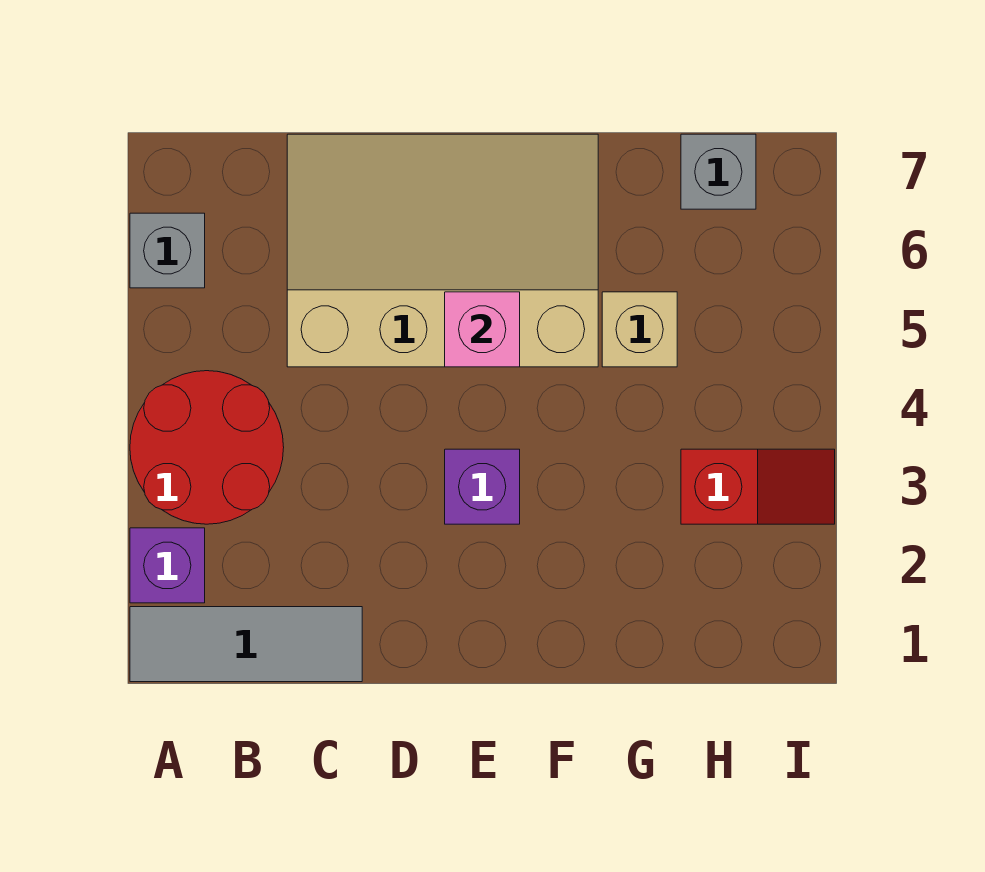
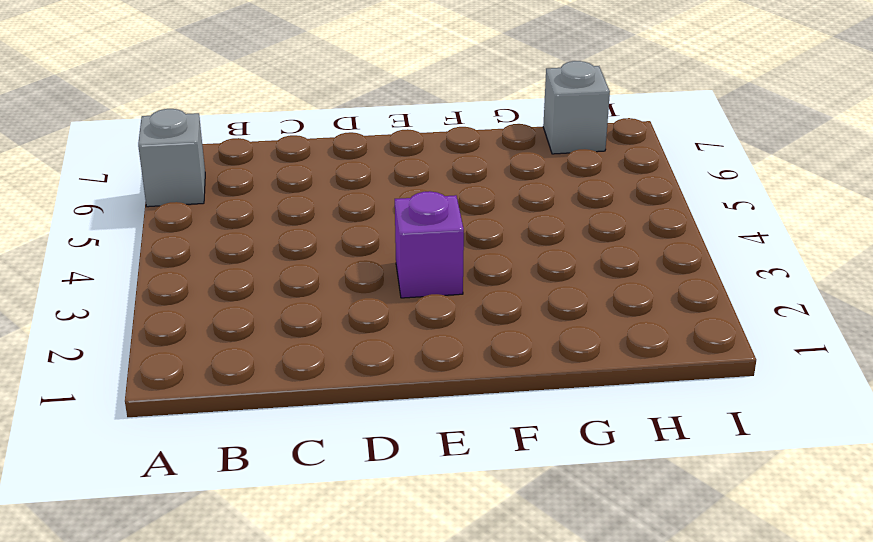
none -> grey 1x3 tile [130,607,362,682]
none -> purple 1x1 brick [130,528,205,603]

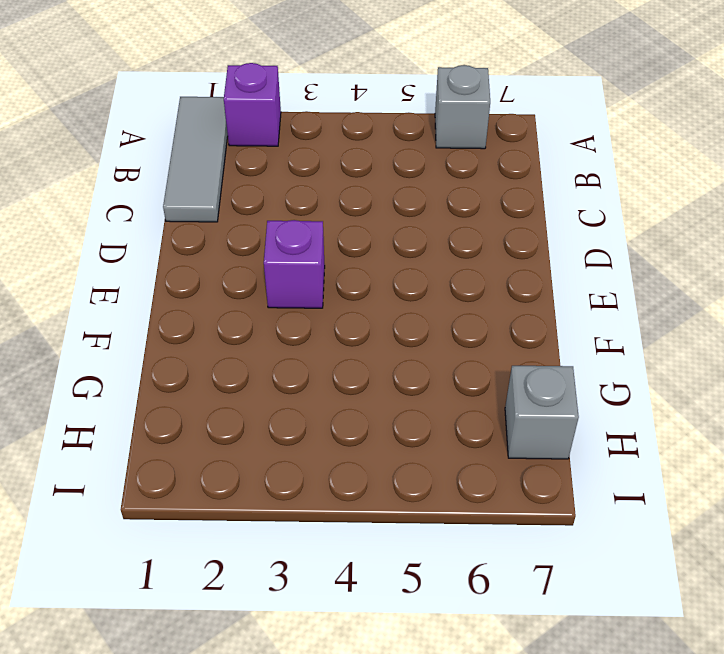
none -> red 2x2 round brick [130,371,284,524]
none -> tan 3x4 slope [287,134,598,367]

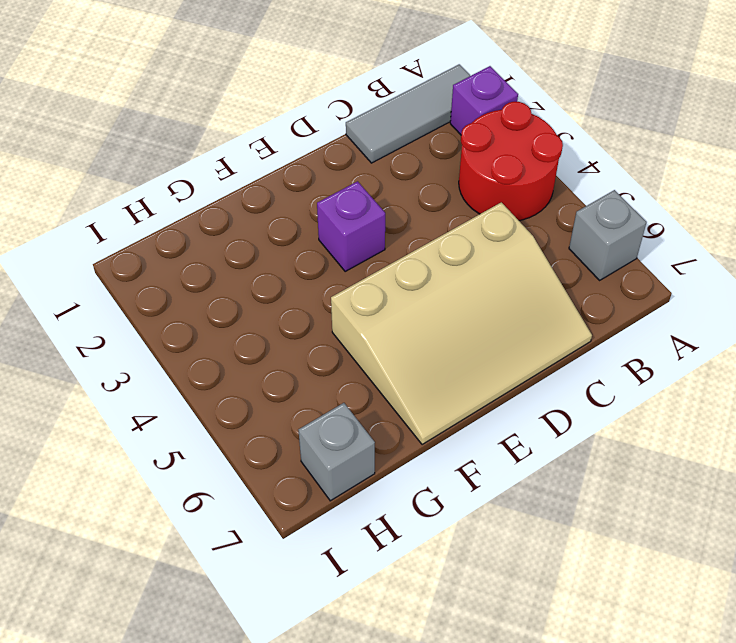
none -> tan 1x1 brick [602,292,677,367]
none -> red 1x2 slope [681,449,835,524]

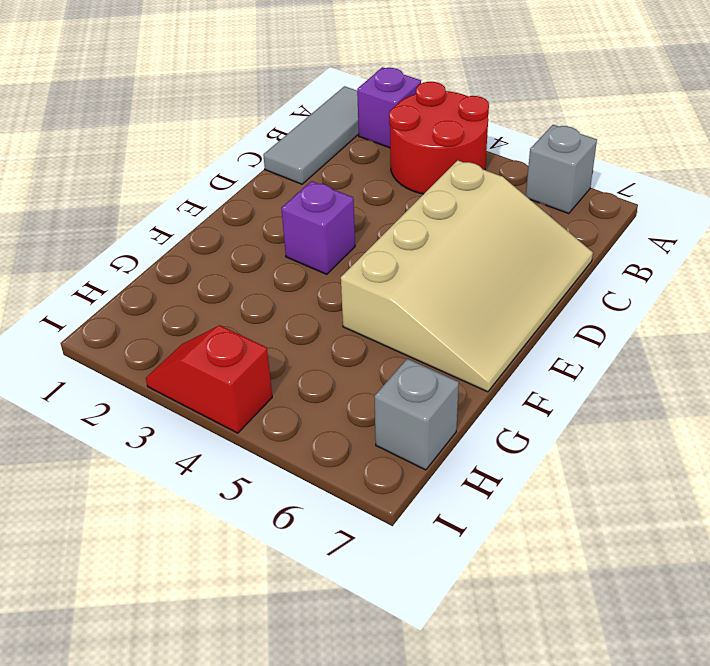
red 1x2 slope [146,325,272,433] -> red 1x2 slope turned to [681,449,835,524]
none -> tan 1x1 brick [602,292,677,367]
none -> pink 1x1 brick [445,292,520,367]

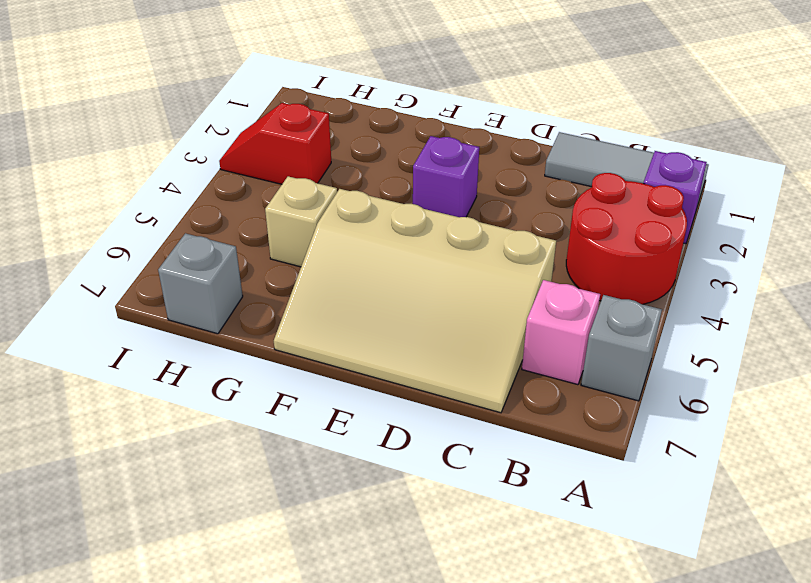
pink 1x1 brick [522,280,600,385] -> pink 1x1 brick moved to [445,292,520,367]

